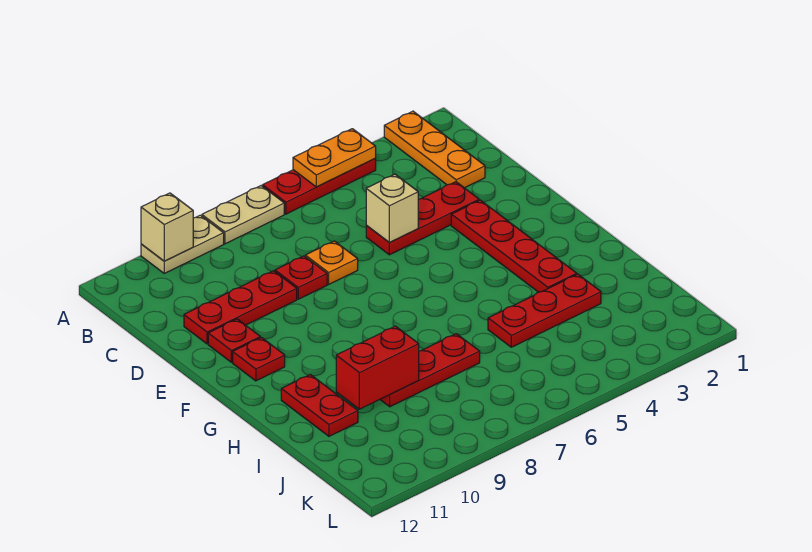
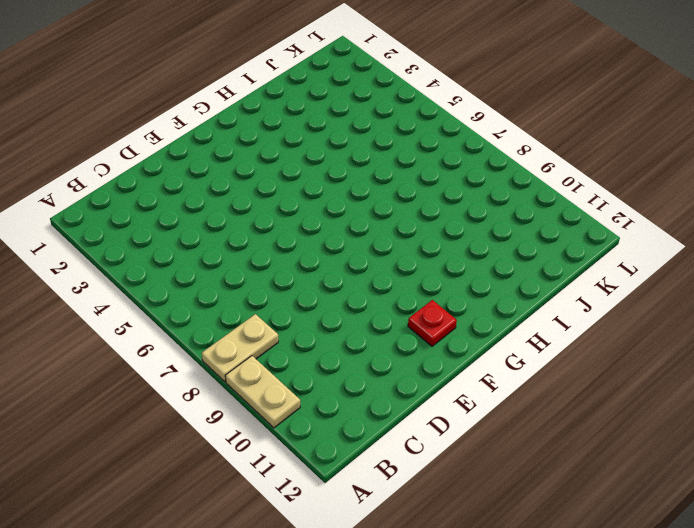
tan 1x2 plate [202,314,278,382] -> tan 1x2 plate turned to [202,186,284,244]
none -> orange 1x3 plate [384,111,485,188]
none -> red 1x3 plate [263,159,376,214]
none -> red 1x3 plate [366,182,479,255]

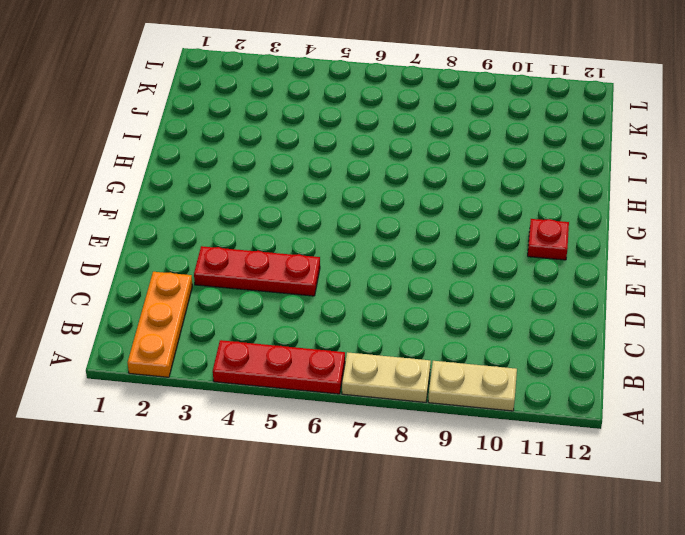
none -> orange 1x1 plate [305,241,358,284]
none -> red 1x1 plate [275,256,327,299]
none -> red 1x3 plate [184,271,297,344]

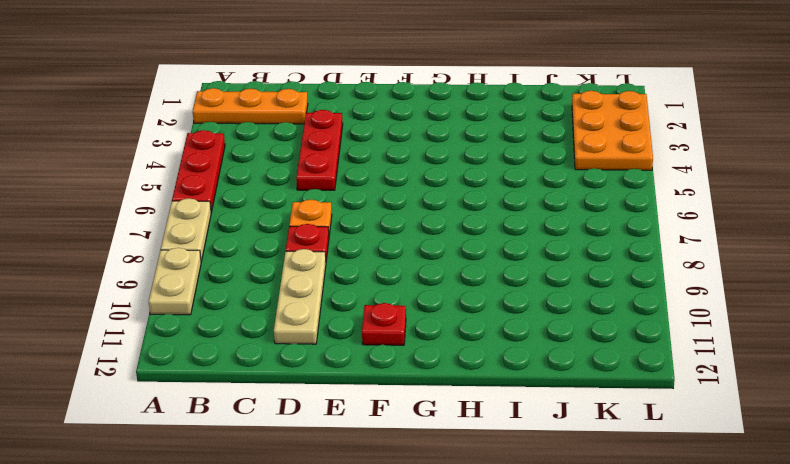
tan 1x3 plate [274,249,326,344] -> red 1x3 plate [184,271,297,344]
orange 2x3 plate [572,91,653,170] -> none
none -> red 1x4 plate [451,200,577,292]
none -> red 1x1 plate [208,319,260,362]
none -> red 1x2 plate [281,375,358,436]

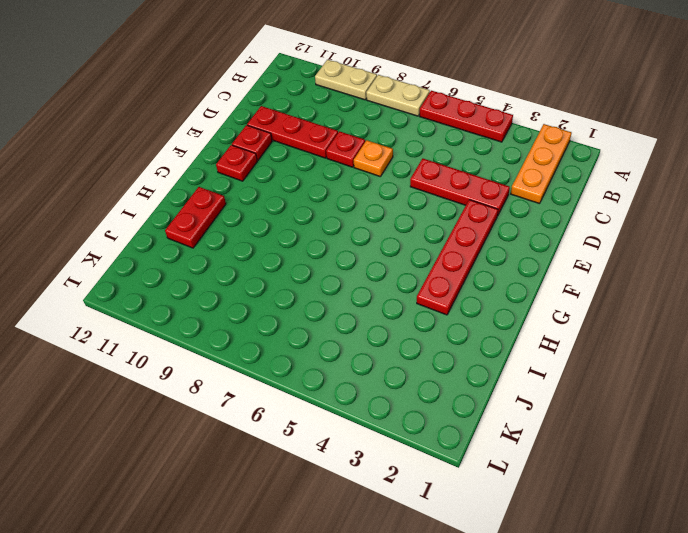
none -> red 1x3 plate [488,274,601,347]
none -> red 1x3 plate [380,334,480,407]
none -> orange 1x2 plate [293,129,376,187]

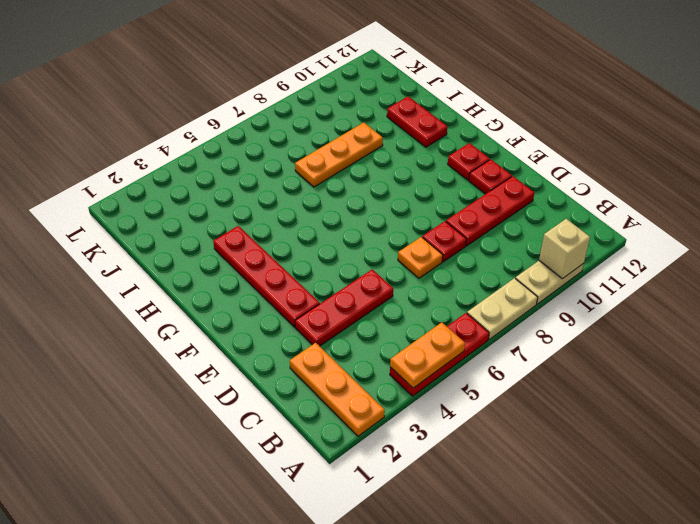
orange 1x3 plate [295,123,383,187] -> red 1x3 plate [380,334,480,407]
none -> red 1x3 plate [488,274,601,347]
none -> tan 1x1 brick [366,174,418,243]
none -> red 1x2 brick [336,326,419,409]

